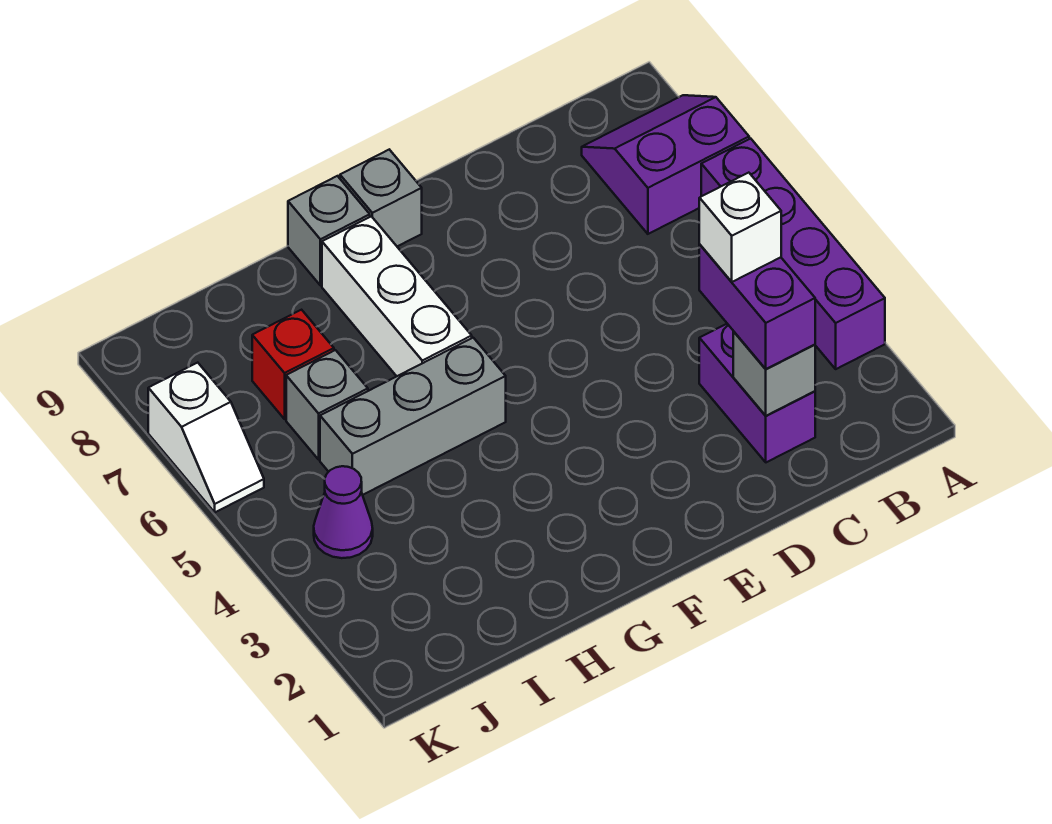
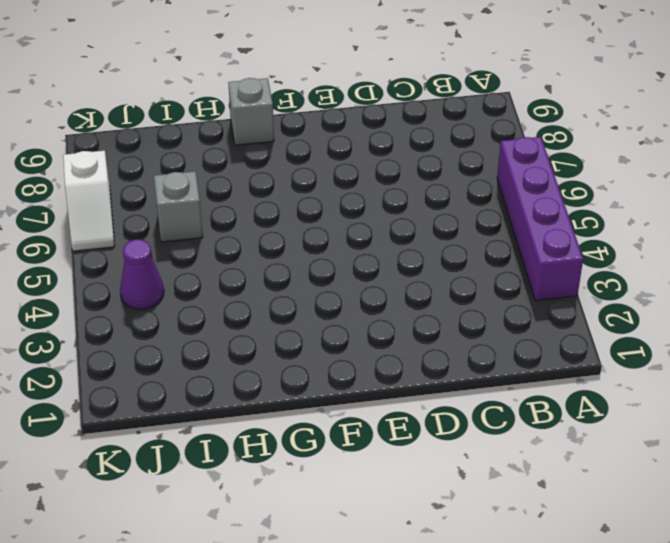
none -> purple 2x2 slope [582,95,749,234]
none -> purple 1x2 brick [699,324,815,462]
none -> grey 1x1 brick [340,150,422,246]

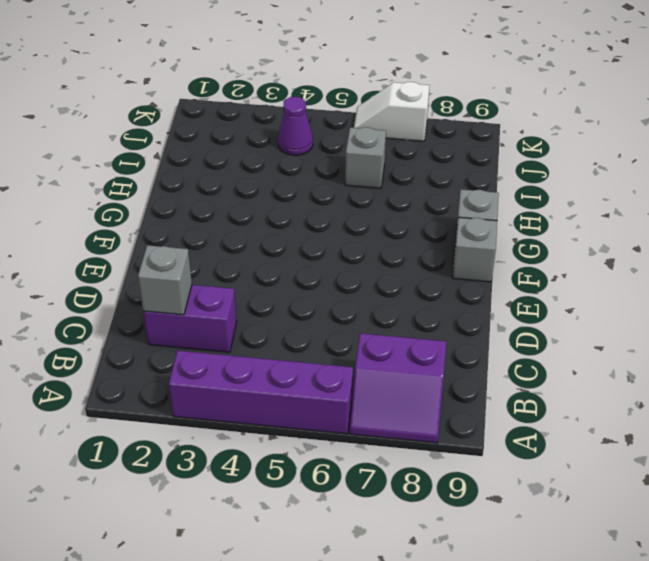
purple 2x2 slope [350,333,446,443] -> purple 2x2 slope turned to [582,95,749,234]
none -> grey 1x3 brick [320,338,506,495]
none -> white 1x3 brick [322,216,472,376]
none -> red 1x1 brick [252,310,334,419]

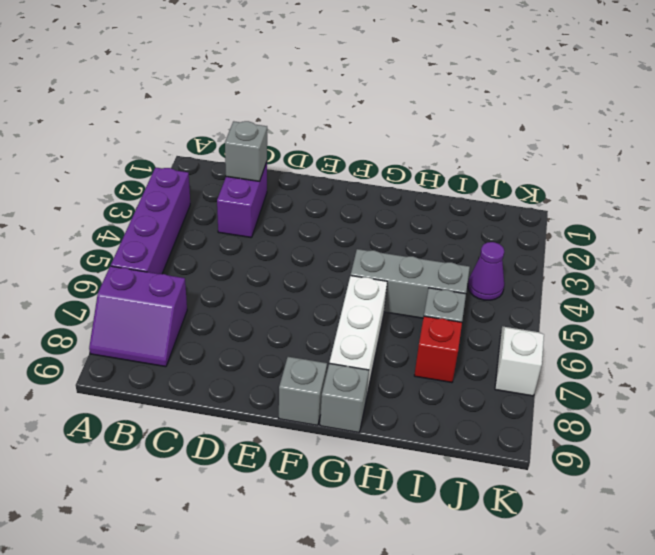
none -> purple 1x2 brick [699,245,815,369]
none -> white 1x1 brick [699,173,781,282]

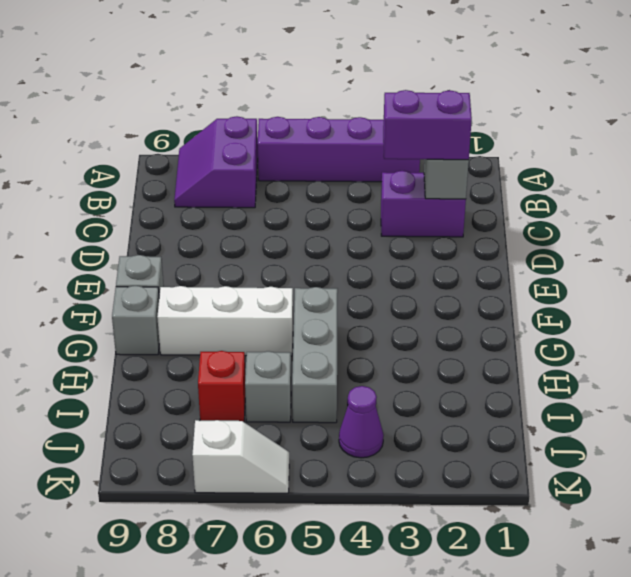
none -> white 1x1 brick [699,173,781,282]

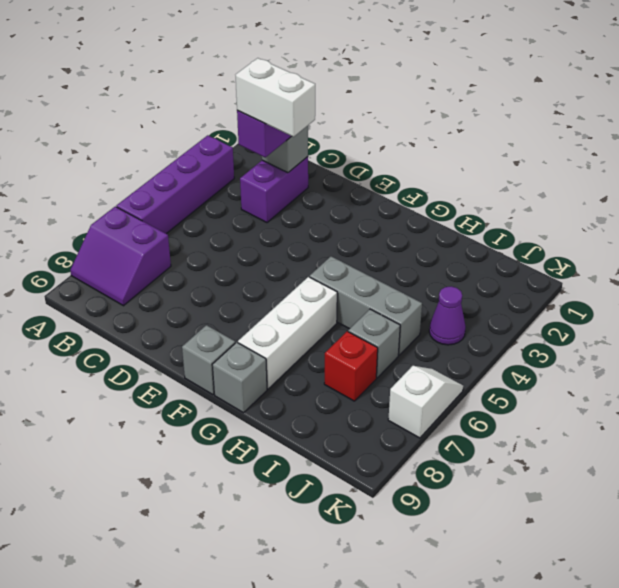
white 1x2 brick [236,58,315,137] -> white 1x1 brick [699,173,781,282]

